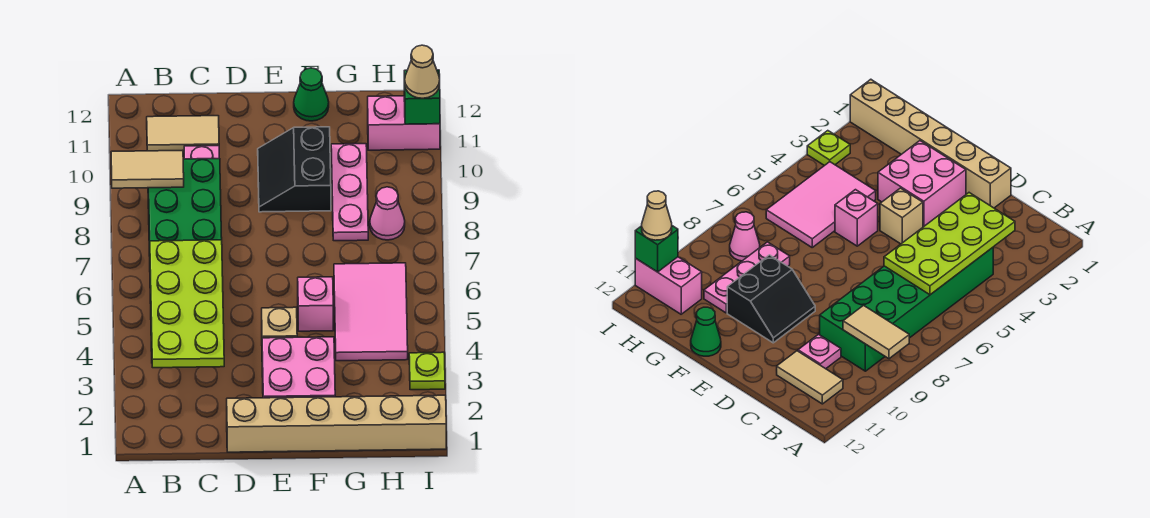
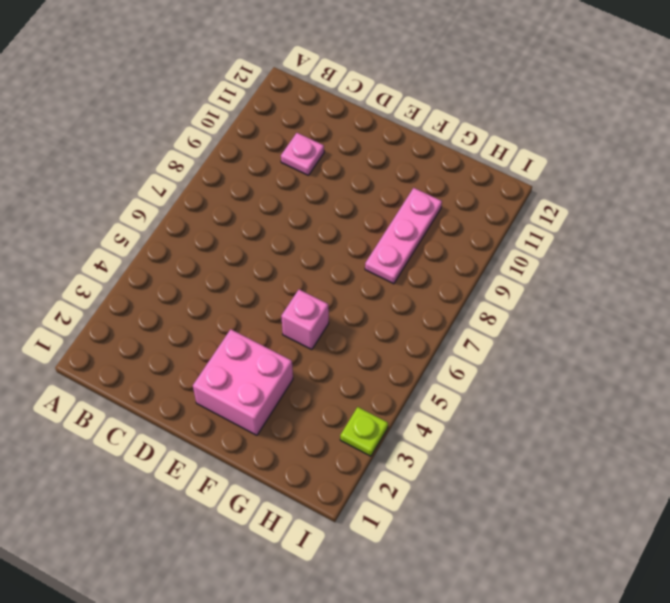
none -> green 2x6 brick [148,159,222,351]
none -> tan 1x2 tile [147,116,219,153]
none -> tan 1x6 brick [227,395,446,452]

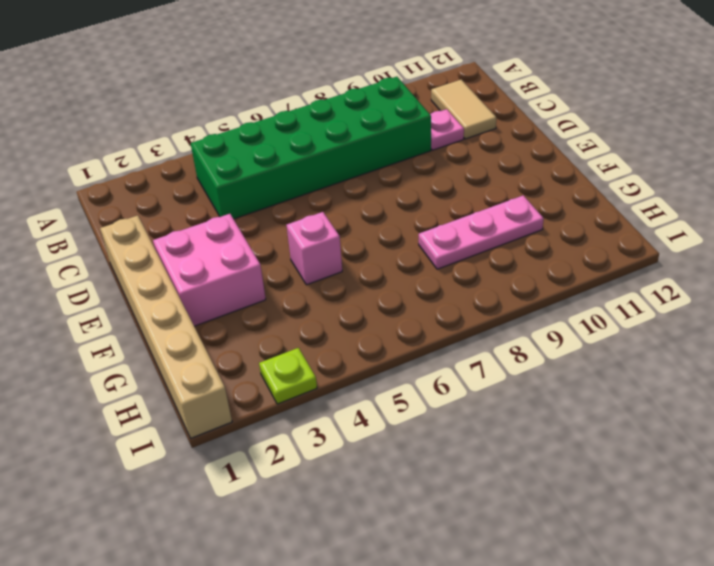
none -> tan 1x1 brick [262,307,297,338]
none -> black 2x2 slope [258,127,331,212]
none -> green 1x1 cone [294,68,329,121]

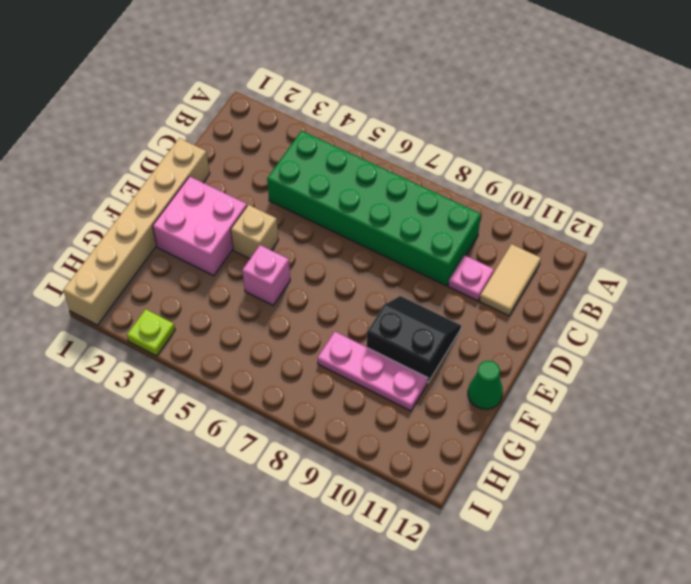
none -> pink 2x3 tile [334,263,408,361]
none -> pink 1x1 cone [370,187,405,240]
none -> pink 1x2 brick [368,96,440,150]

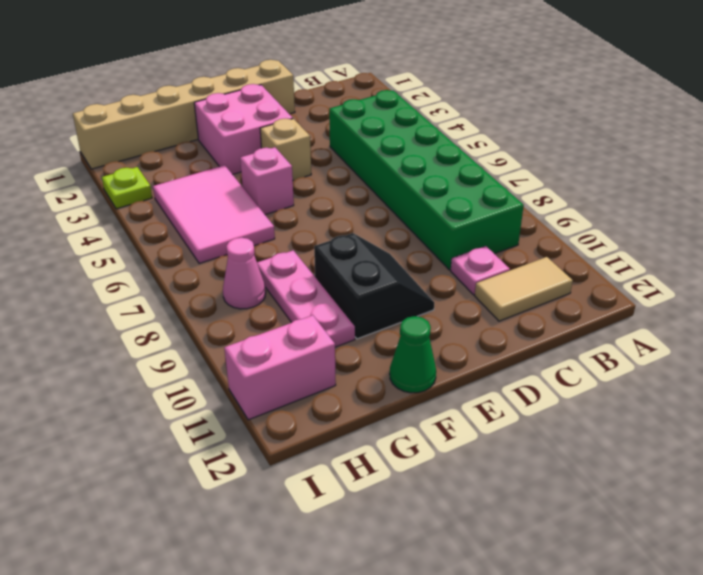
none -> tan 1x2 tile [111,150,184,188]
none -> lime 2x4 plate [150,240,224,368]
none -> green 1x1 brick [404,70,440,124]

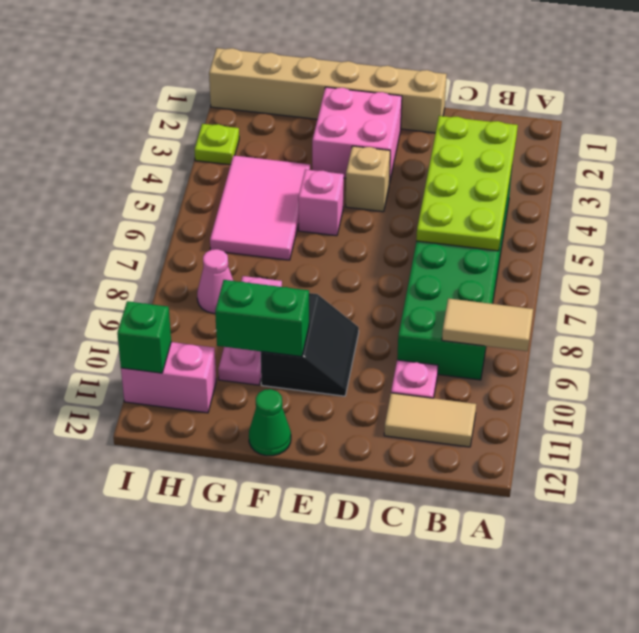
green 1x2 brick [215,280,309,357] -> none
none -> tan 1x1 cone [405,45,440,98]

